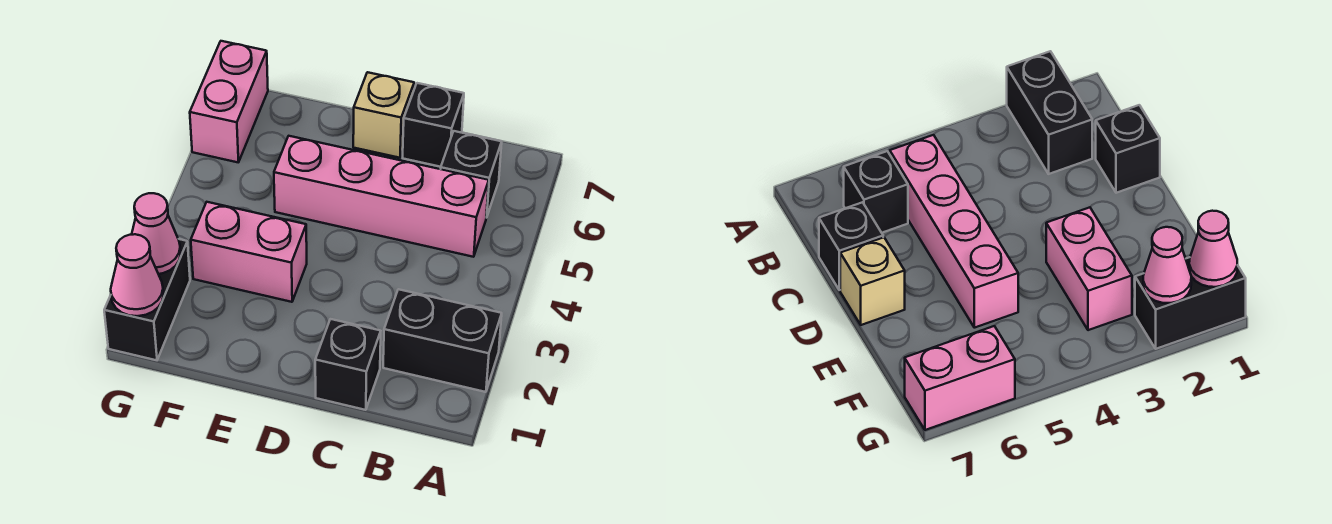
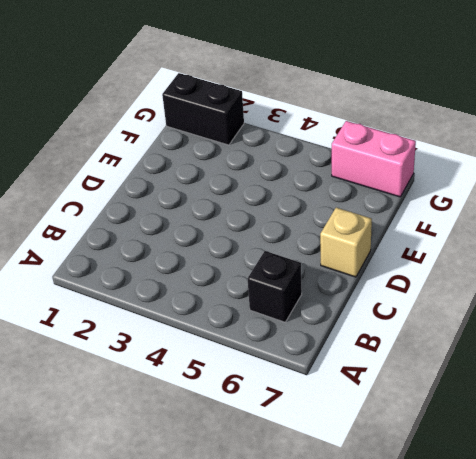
none -> black 1x2 brick [383,289,502,392]
none -> pink 1x4 brick [274,136,489,257]

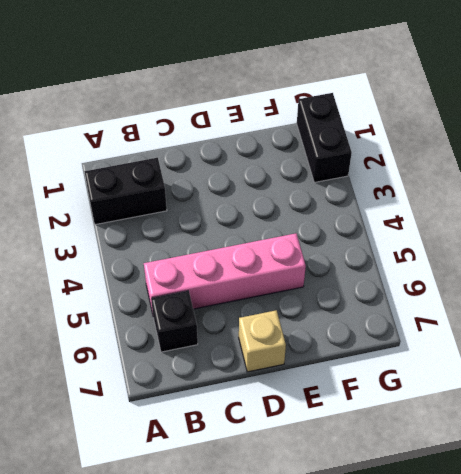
none -> black 1x1 brick [315,319,381,410]
none -> black 1x1 brick [403,83,464,167]

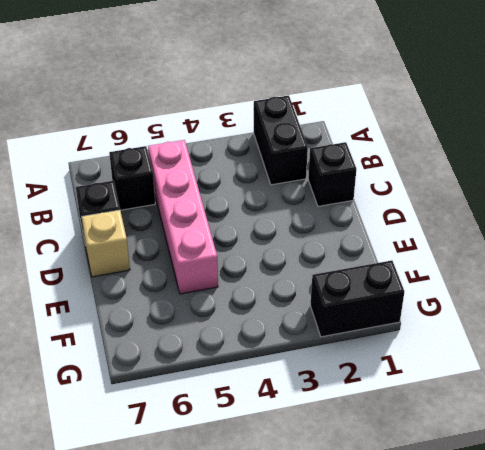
none -> pink 1x2 brick [191,202,307,302]
none -> pink 1x2 brick [190,41,268,162]

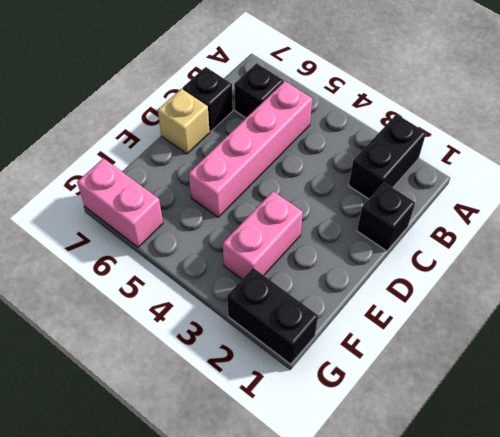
none -> pink 1x1 cone [111,234,164,316]
none -> pink 1x1 cone [132,193,181,274]

